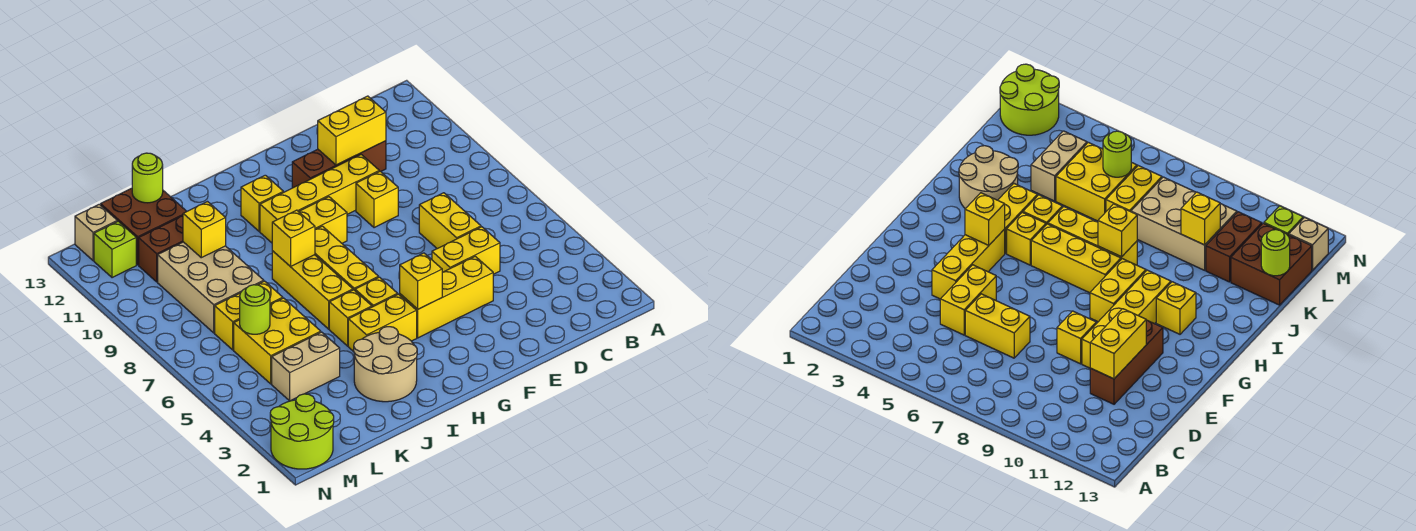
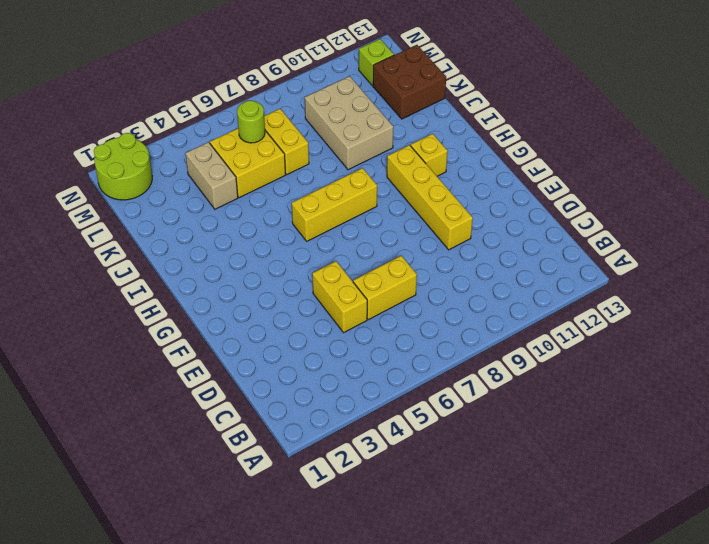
tan 2x3 brick [305,76,393,170] -> tan 2x3 brick turned to [158,242,264,333]
none -> brown 1x3 brick [292,141,386,188]
none -> yellow 1x3 brick [400,256,493,338]
none -> yellow 1x1 brick [356,171,398,228]

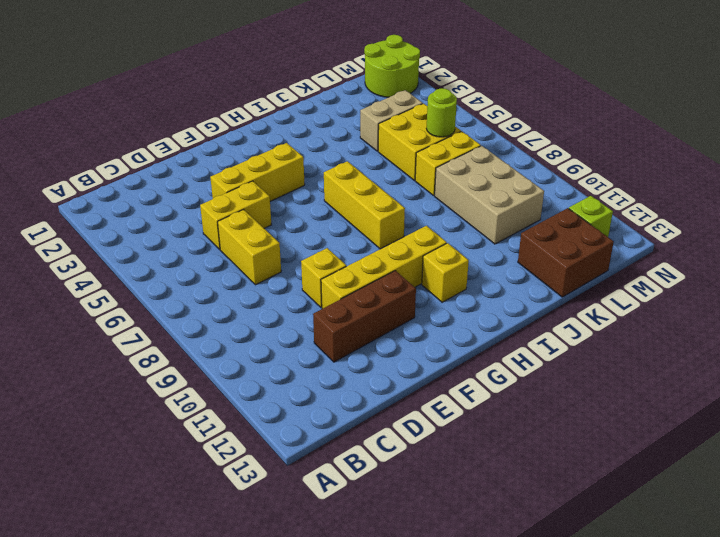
none -> yellow 1x2 brick [299,197,347,243]
none -> yellow 1x2 brick [348,294,417,352]
none -> yellow 1x1 brick [355,277,398,307]

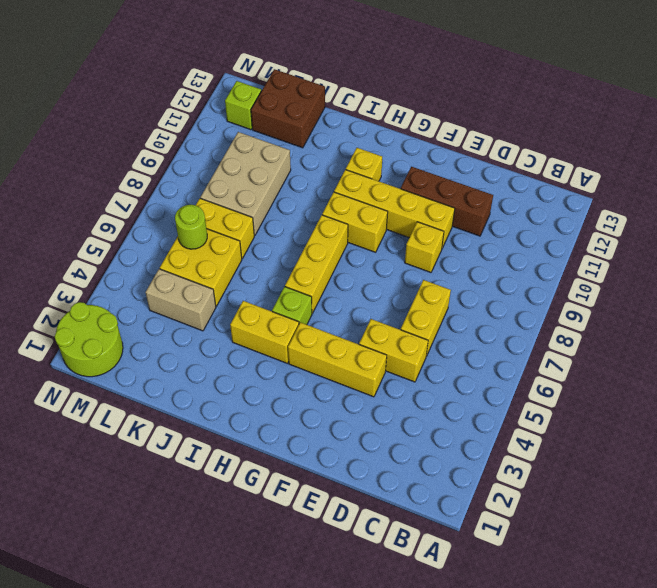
lime 1x1 brick [272,287,312,325] -> yellow 1x1 brick [355,277,398,307]
none -> tan 2x2 round brick [354,327,417,402]
none -> yellow 1x1 brick [329,290,372,346]
none -> yellow 1x3 brick [272,251,353,329]

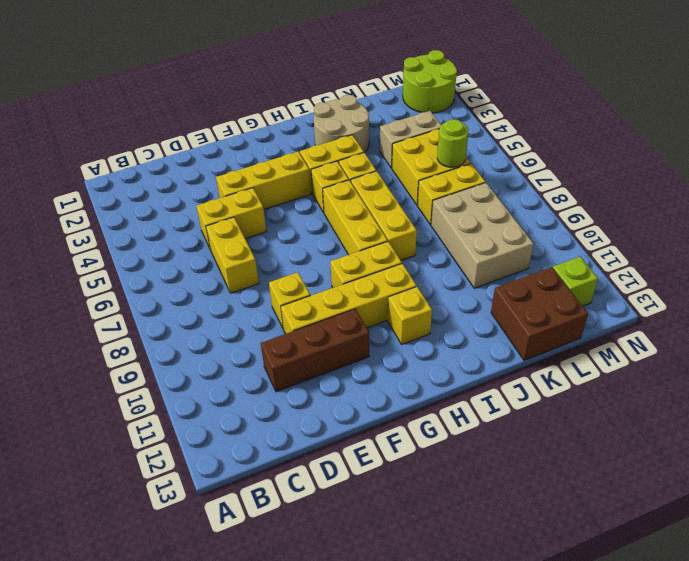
none -> brown 1x2 brick [139,216,183,282]
none -> tan 1x1 brick [75,204,117,261]
none -> yellow 1x2 brick [318,96,386,165]

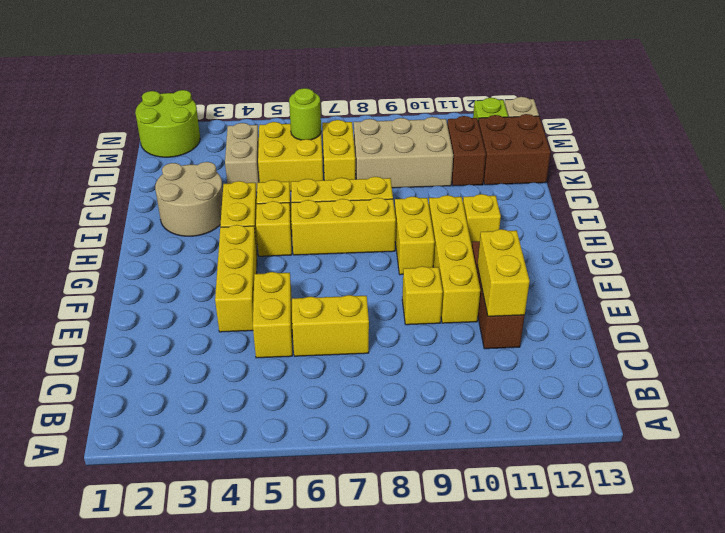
none -> yellow 1x1 brick [400,253,442,309]
none -> yellow 1x1 brick [272,210,315,266]
none -> yellow 1x1 brick [183,202,226,258]

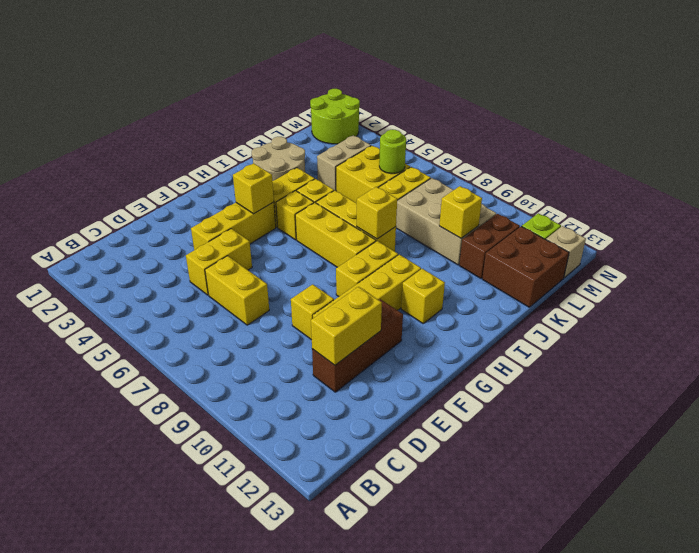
none -> lime 1x1 round brick [132,153,163,203]

